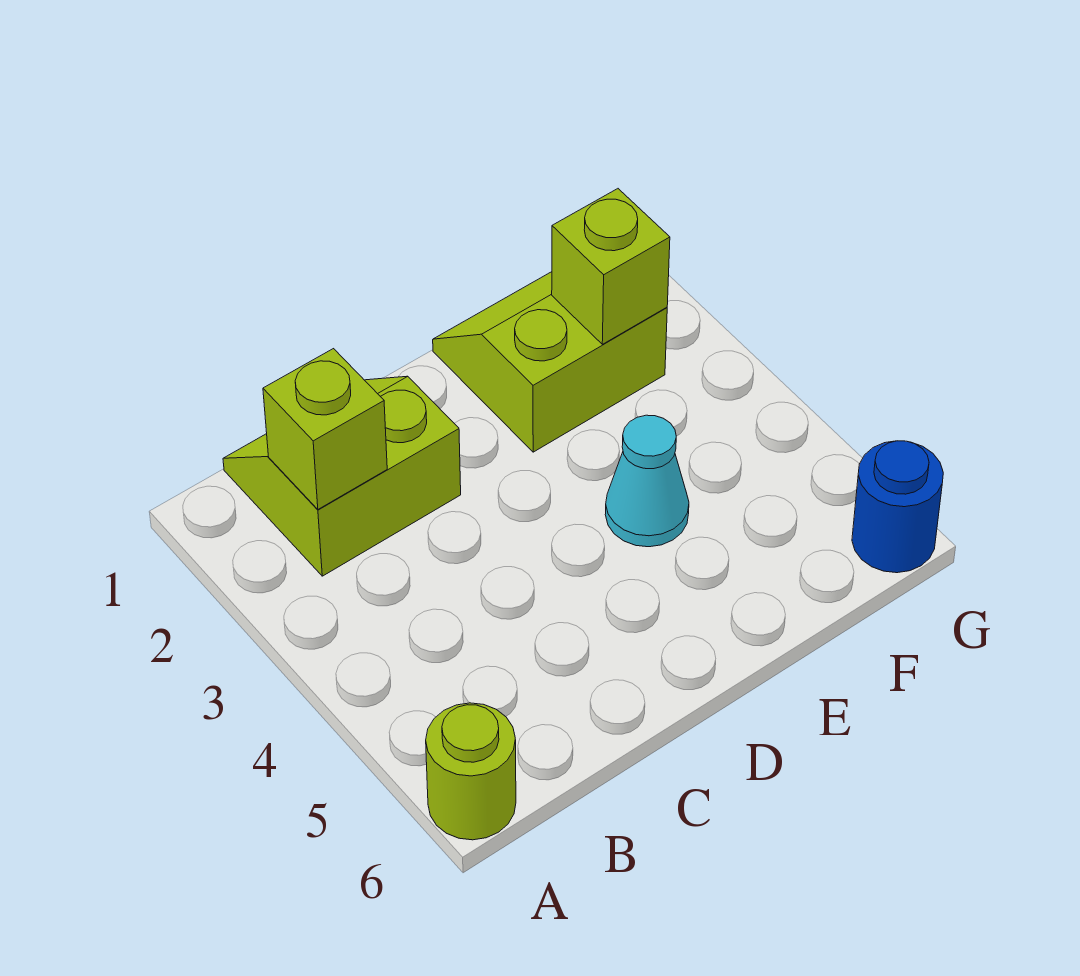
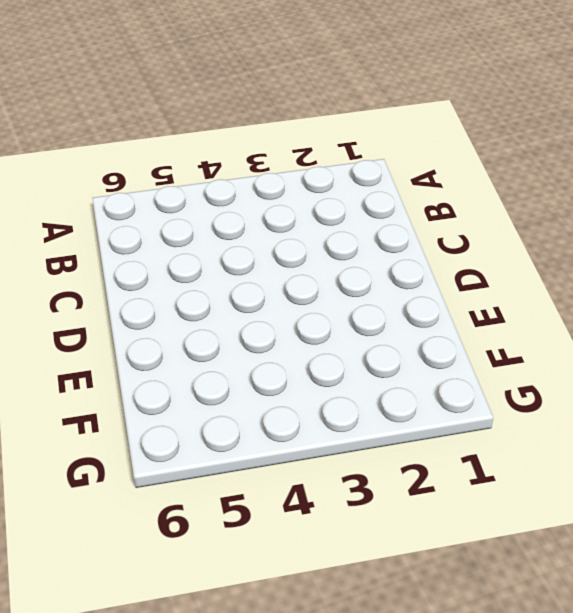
none -> lime 1x1 round brick [426,703,516,840]
none -> lime 2x2 slope [223,376,461,576]

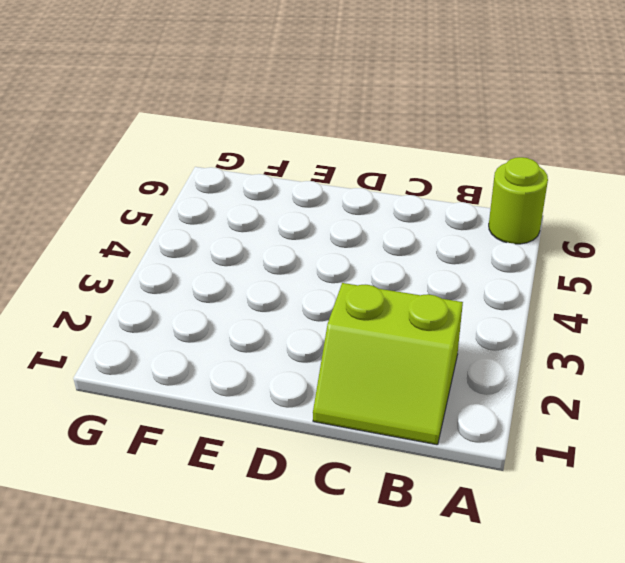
none -> lime 2x2 slope [433,272,667,452]
none -> cyan 1x1 cone [605,415,689,547]

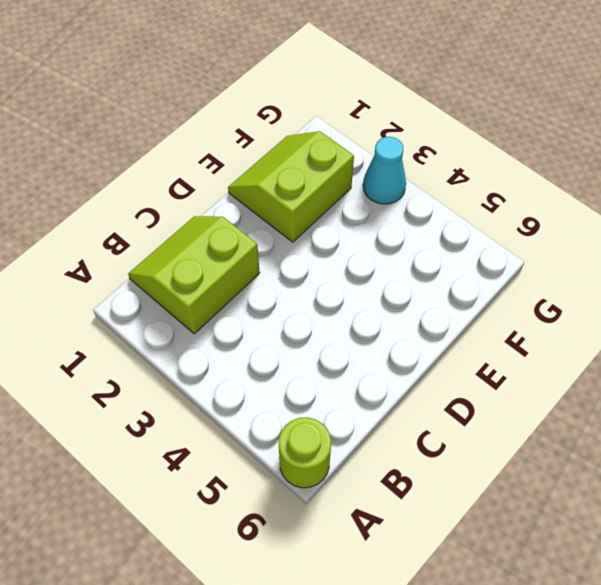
cyan 1x1 cone [363,137,406,204] -> cyan 1x1 cone moved to [605,415,689,547]
none -> blue 1x1 round brick [852,441,943,573]
none -> lime 1x1 brick [263,349,387,509]

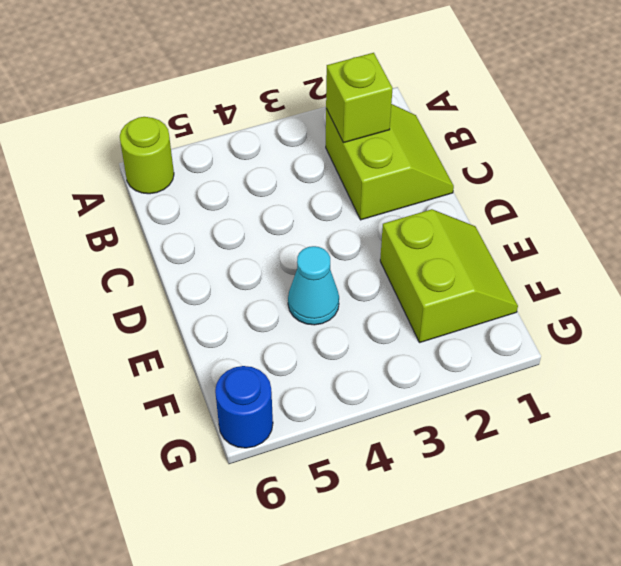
none -> lime 1x1 brick [552,189,670,344]

